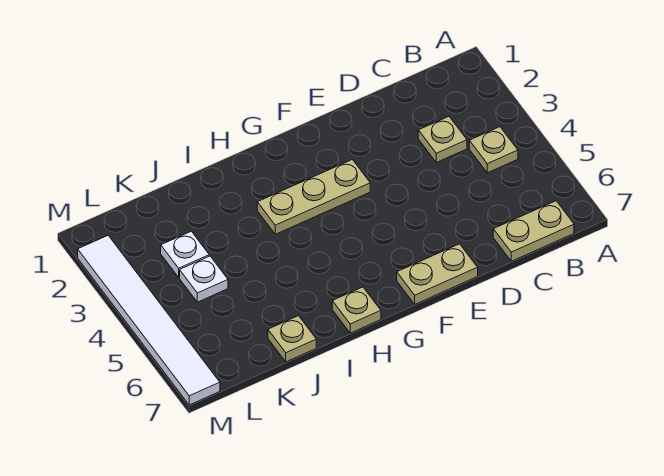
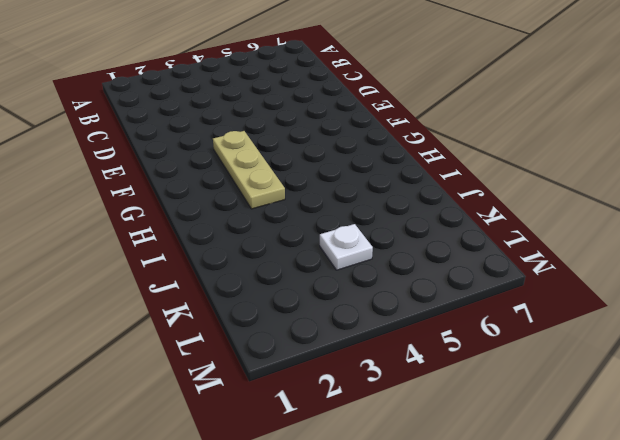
none -> tan 1x1 plate [469,127,518,173]
none -> tan 1x2 plate [493,201,574,261]

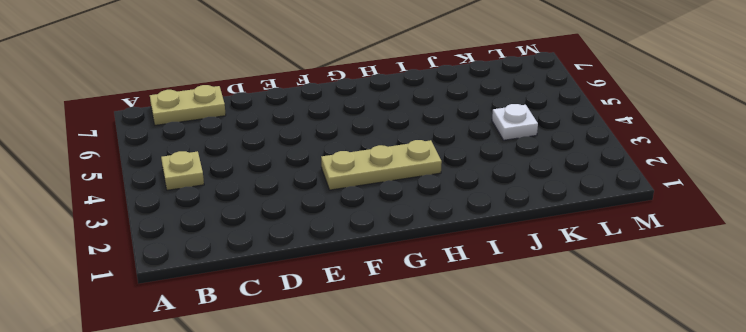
none -> tan 1x1 plate [418,117,467,162]
none -> tan 1x2 plate [397,244,478,304]

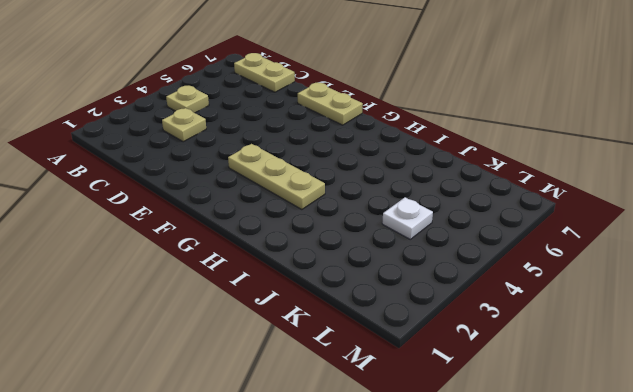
none -> tan 1x1 plate [332,287,381,333]
none -> tan 1x1 plate [268,316,316,362]

